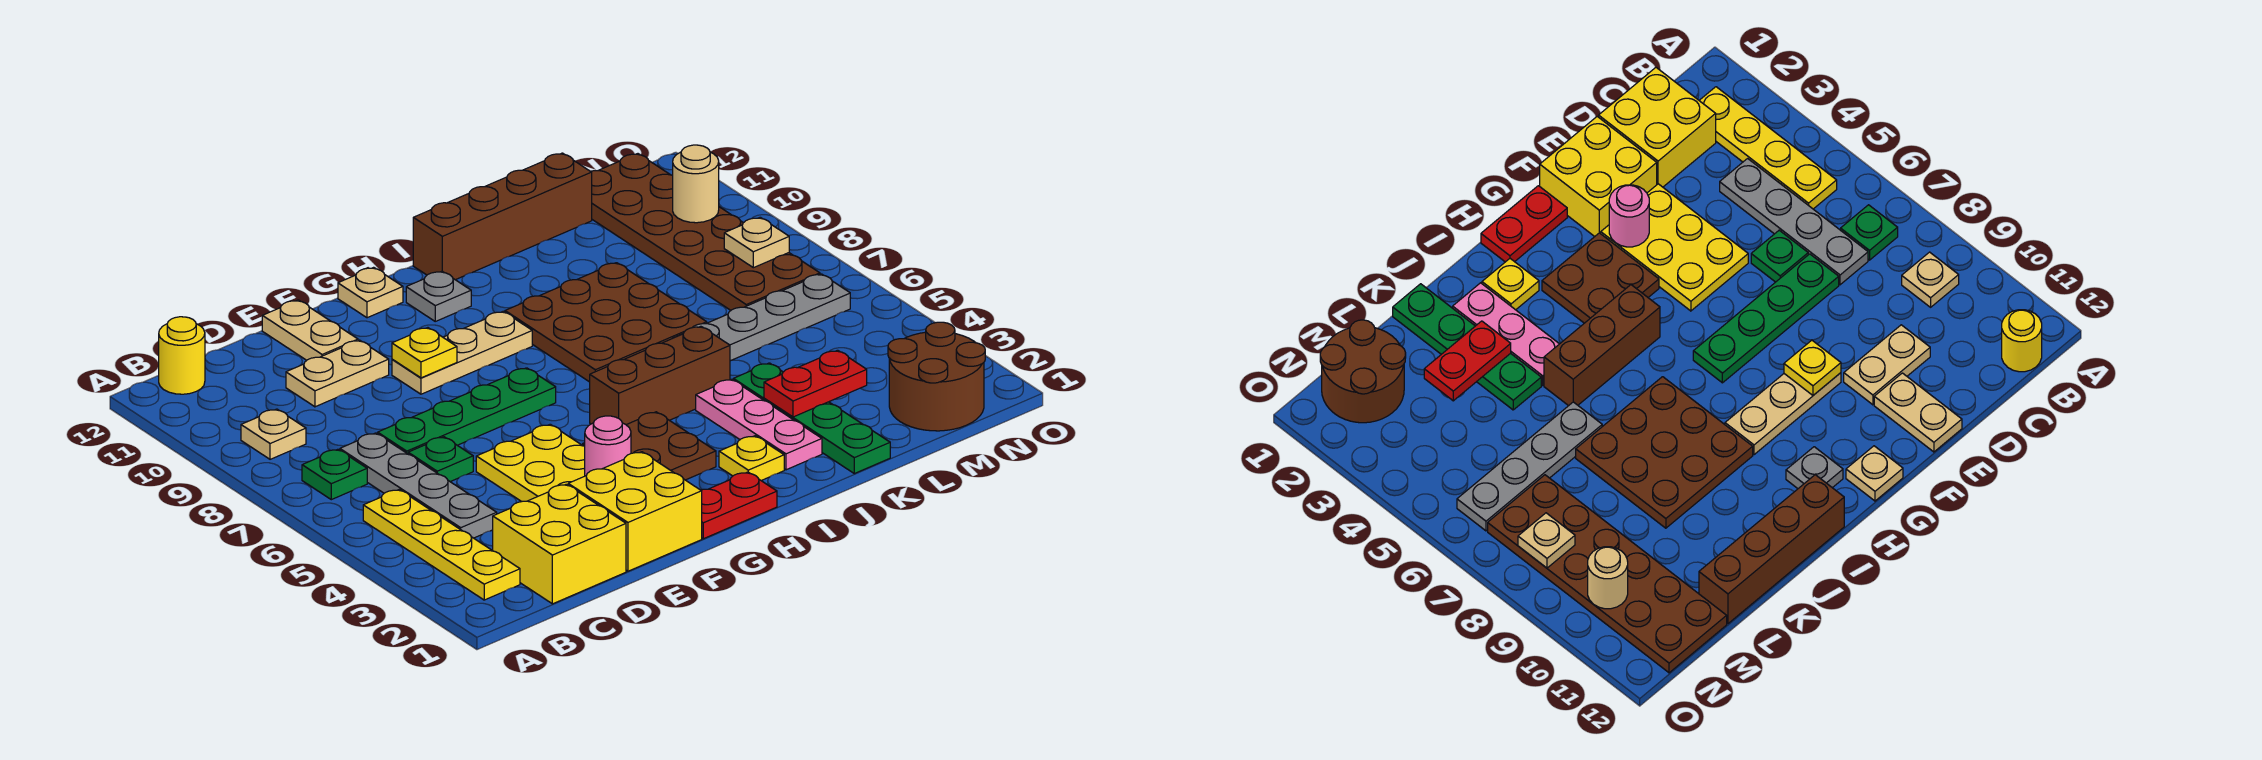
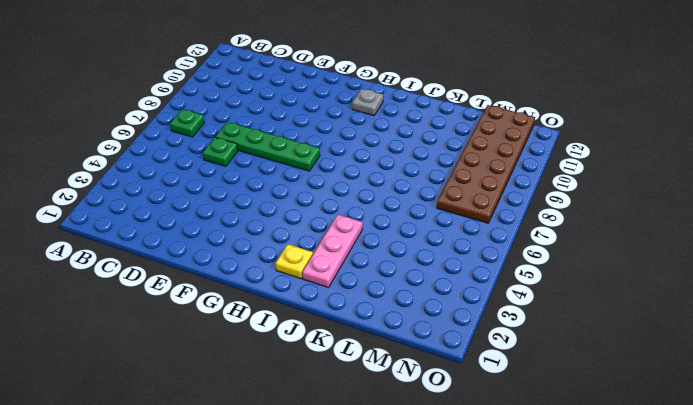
none -> yellow 1x4 plate [363,490,520,600]
none -> tan 1x1 plate [241,409,306,459]
none -> yellow 1x1 round brick [159,317,205,394]
none -> yellow 2x2 brick [493,484,626,604]

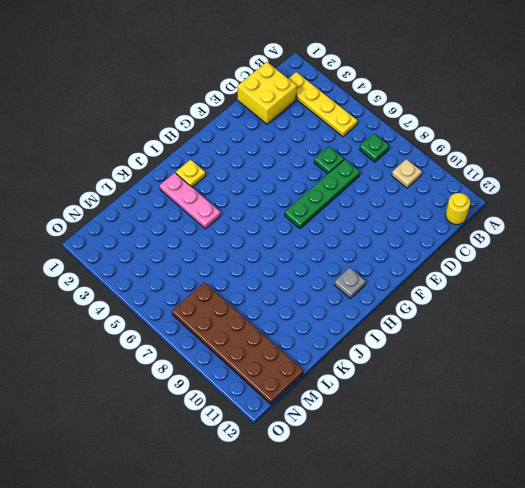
none -> grey 1x4 plate [340,433,497,538]
none -> tan 1x2 plate [286,340,389,407]
none -> yellow 2x2 brick [568,452,702,571]
none -> yellow 2x3 plate [476,424,585,502]

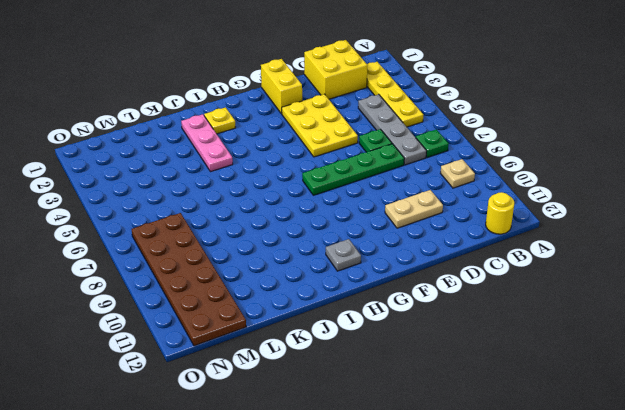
yellow 1x2 brick [261,59,302,114] -> yellow 2x2 brick [568,452,702,571]
none -> tan 1x2 plate [262,300,358,360]
none -> tan 1x3 plate [392,311,532,394]
none -> red 1x2 plate [701,472,777,539]
none -> brown 2x2 plate [583,412,716,480]

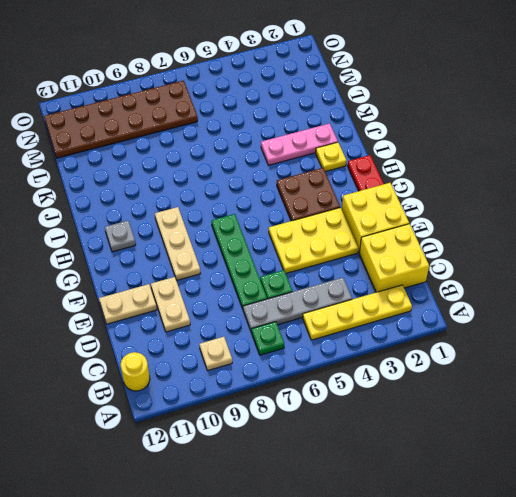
none -> tan 1x1 plate [338,267,403,318]
none -> brown 1x3 brick [590,326,730,425]
none -> brown 3x3 plate [505,263,707,382]
none -> brown 1x4 brick [413,153,592,280]

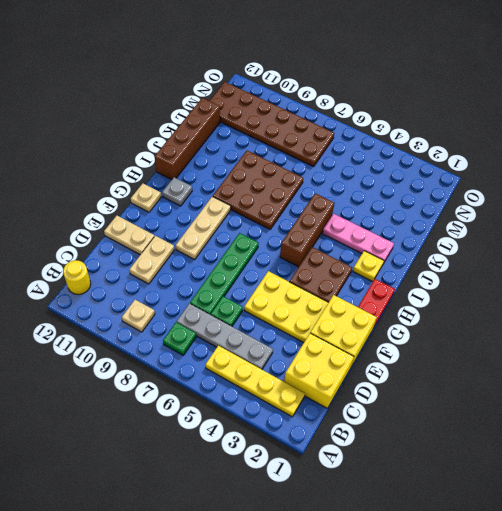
none -> green 1x4 plate [733,363,890,474]
none -> grey 1x4 plate [674,274,850,361]
none -> brown 2x2 round brick [888,322,985,431]
none -> pink 1x1 round brick [585,416,631,476]

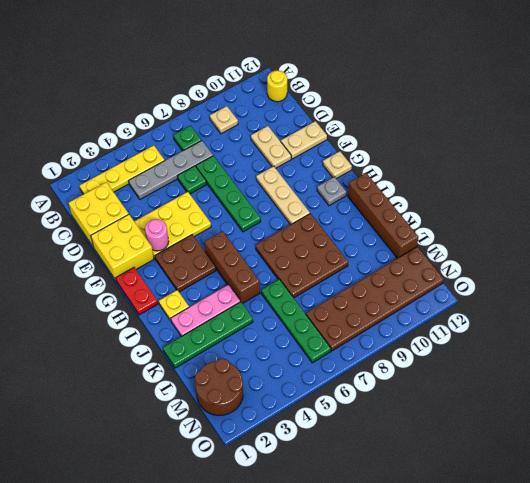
green 1x4 plate [261,279,331,363] -> grey 1x4 plate [674,274,850,361]
none -> yellow 1x1 plate [392,328,457,378]
none -> red 1x2 plate [764,350,867,417]
none -> tan 1x1 plate [724,217,789,268]
none -> tan 1x1 round brick [673,145,719,223]

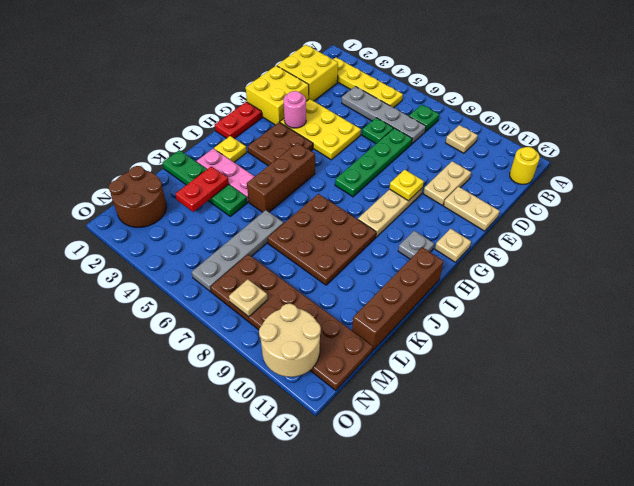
tan 2x2 round brick [259,304,321,377] -> tan 1x1 round brick [673,145,719,223]

